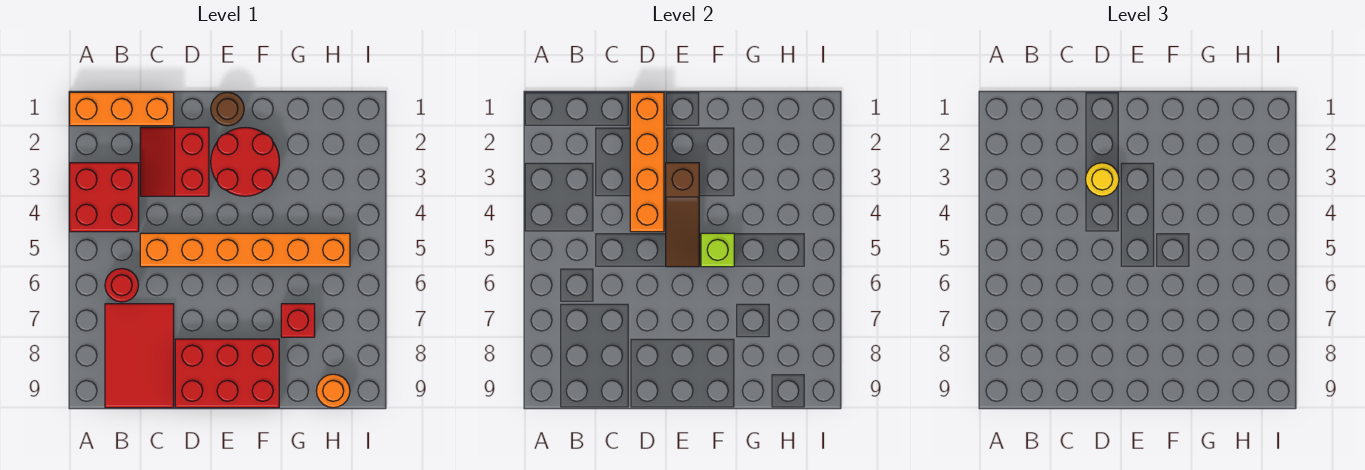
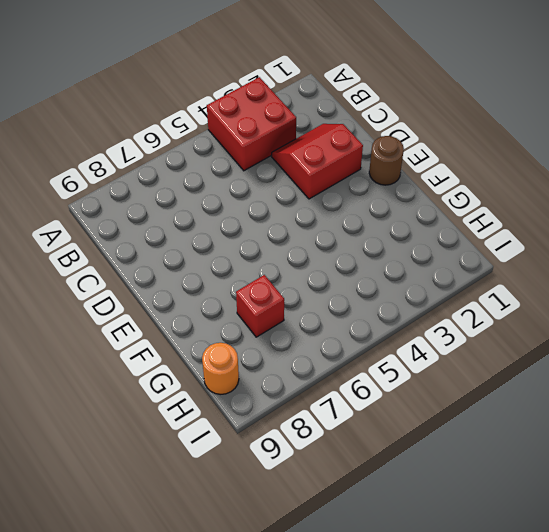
none -> orange 1x3 brick [70,92,174,126]
none -> red 1x1 round brick [105,268,138,302]
none -> red 2x3 tile [105,304,174,408]

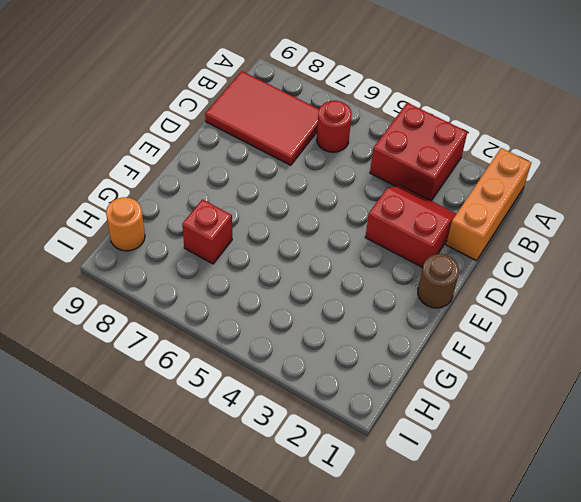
none -> orange 1x6 brick [140,233,350,267]
none -> red 2x3 brick [175,339,279,408]
none -> red 2x2 round brick [211,128,279,196]

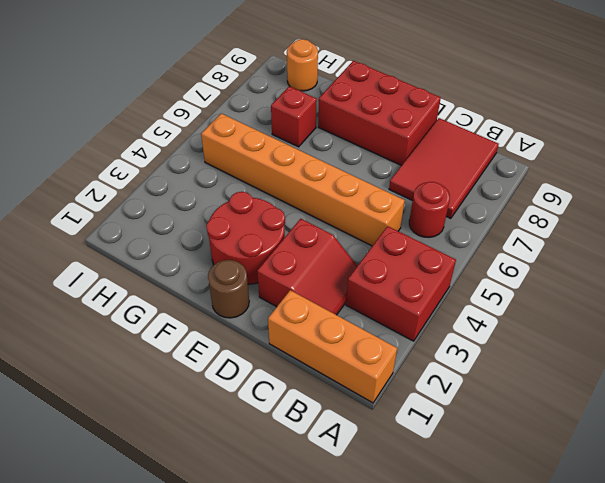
none -> orange 1x4 brick [630,92,664,232]
none -> brown 1x3 slope [666,163,699,267]
none -> lime 1x1 brick [701,233,734,267]

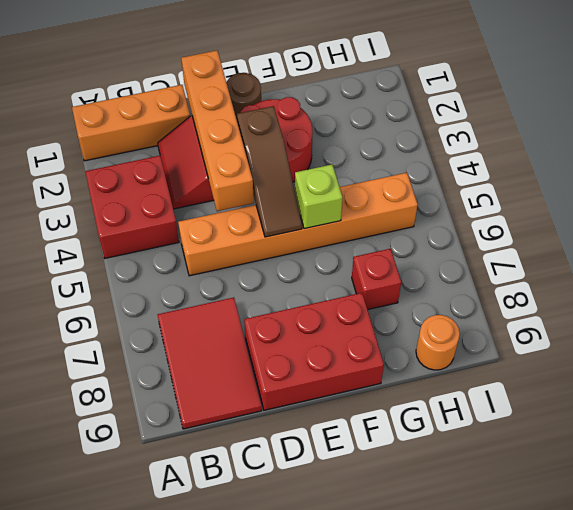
none -> red 1x1 round brick [105,268,138,302]
none -> yellow 1x1 round brick [1086,163,1119,196]

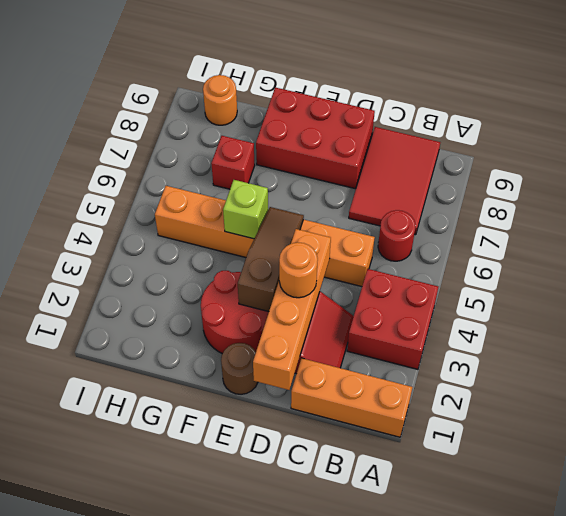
orange 1x1 round brick [279,242,318,298] -> yellow 1x1 round brick [1086,163,1119,196]

